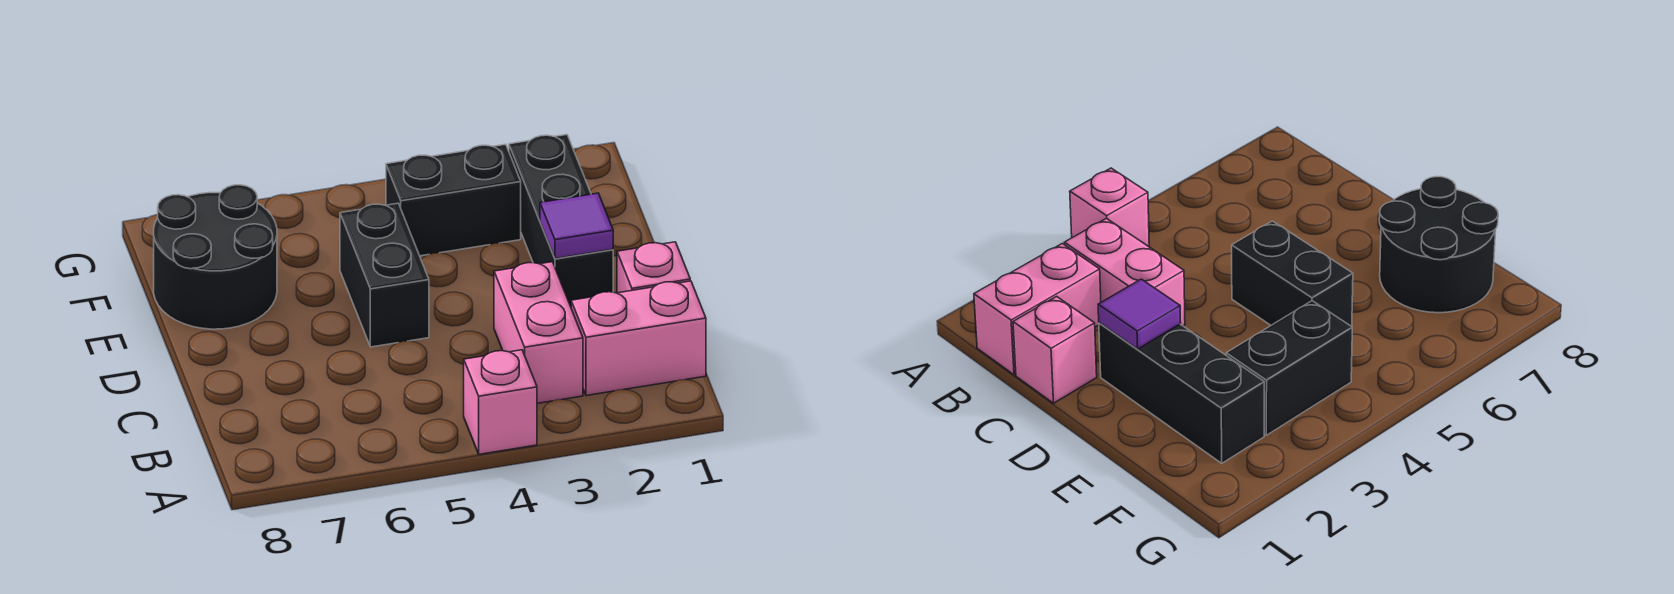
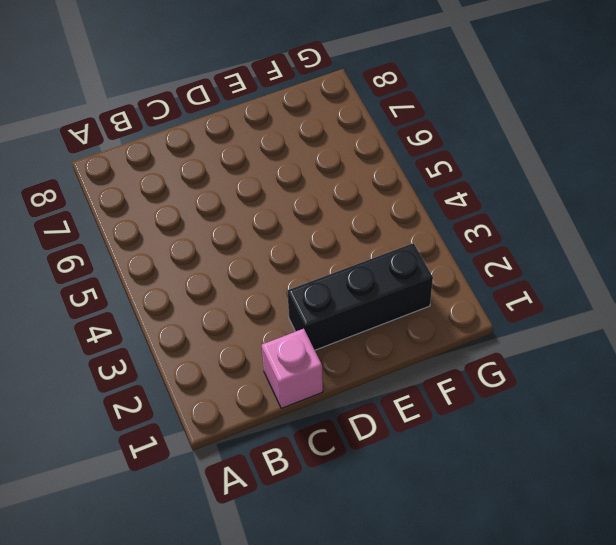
none -> pink 1x1 brick [464,350,537,454]
none -> pink 1x2 brick [571,281,706,396]

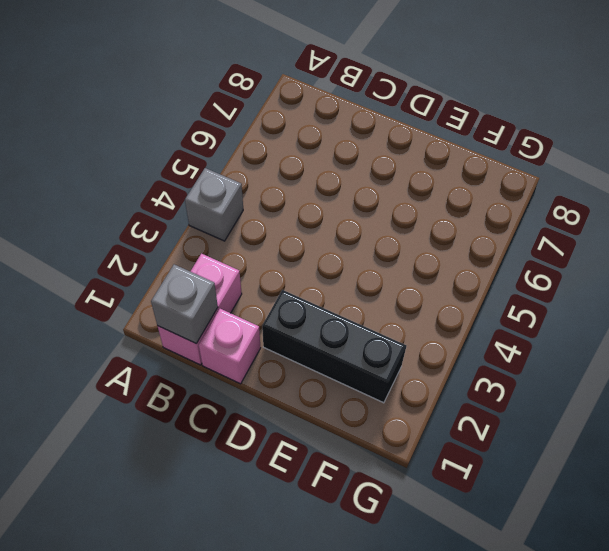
grey 1x1 brick [185,168,243,241] -> pink 1x1 brick [464,350,537,454]
grey 1x1 brick [151,264,218,344] -> none
none -> pink 1x2 brick [494,262,583,403]
none -> black 1x2 brick [340,203,429,347]

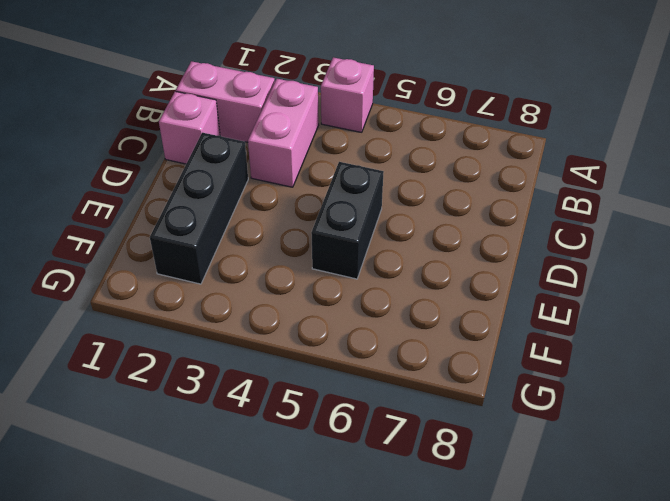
none -> black 2x2 round brick [154,185,277,329]
none -> black 1x2 brick [386,144,521,256]

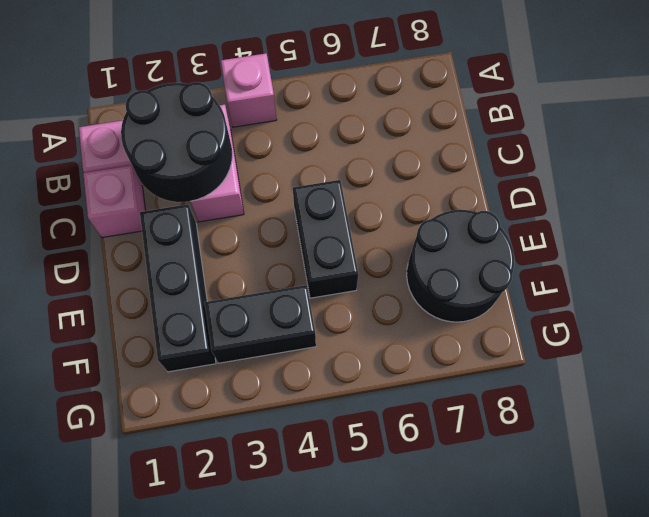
black 2x2 round brick [121,82,232,202] -> none
none -> purple 1x1 tile [540,193,613,259]

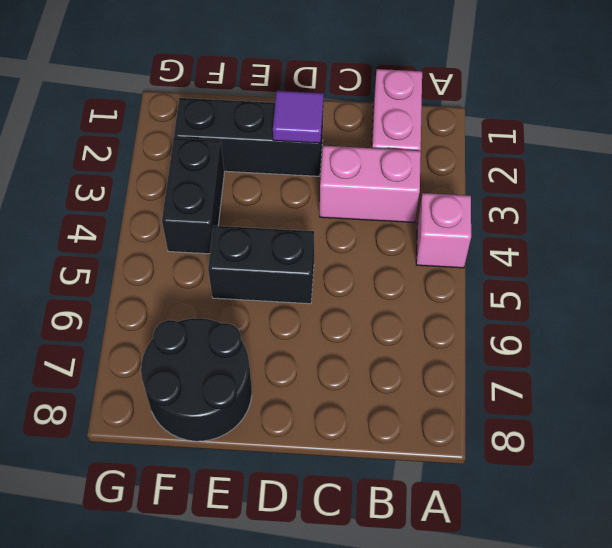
none -> pink 1x1 brick [617,242,690,293]

